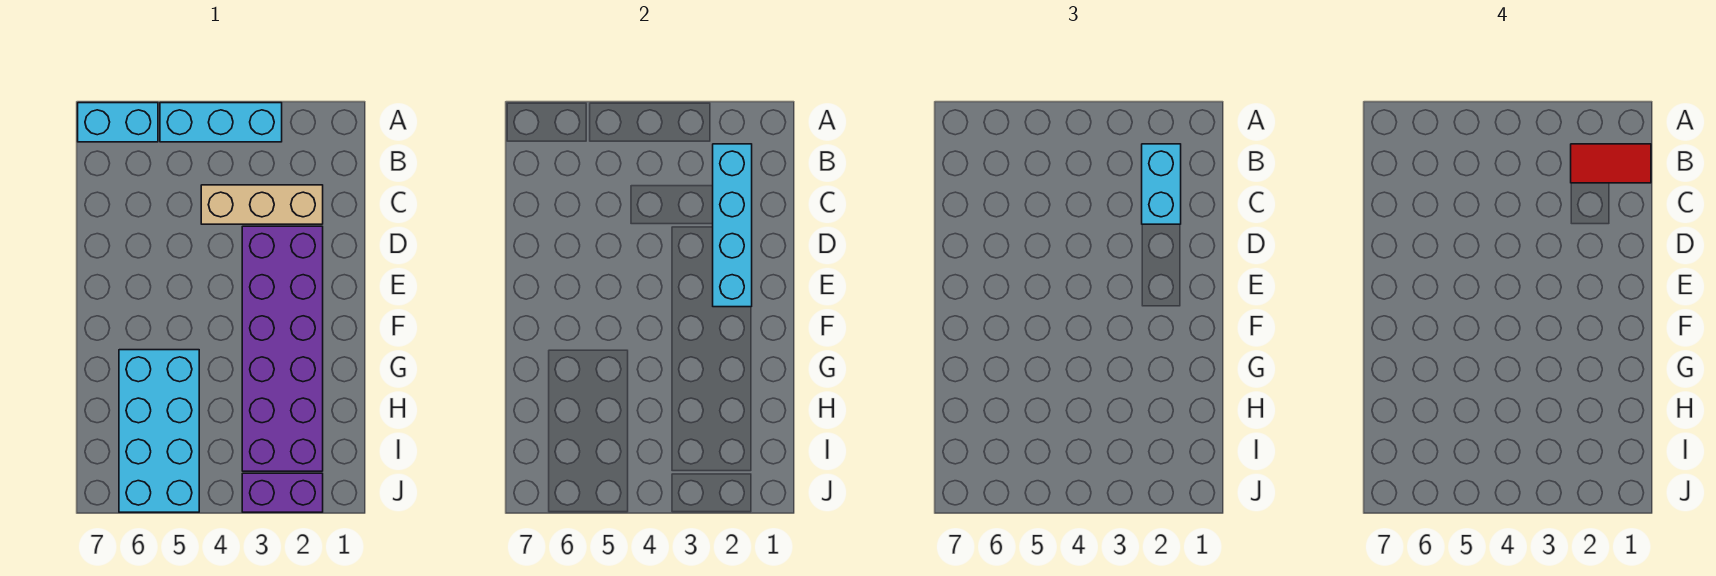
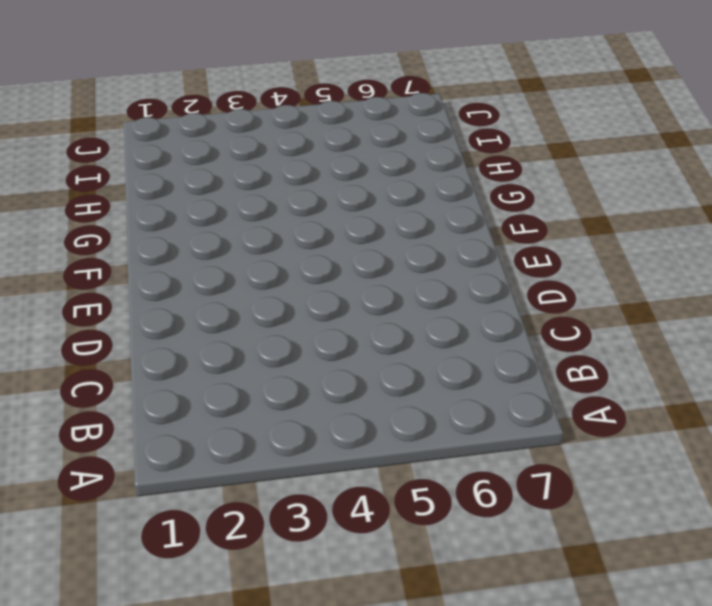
none -> cyan 1x3 brick [160,103,282,142]
none -> cyan 1x2 brick [78,103,158,142]

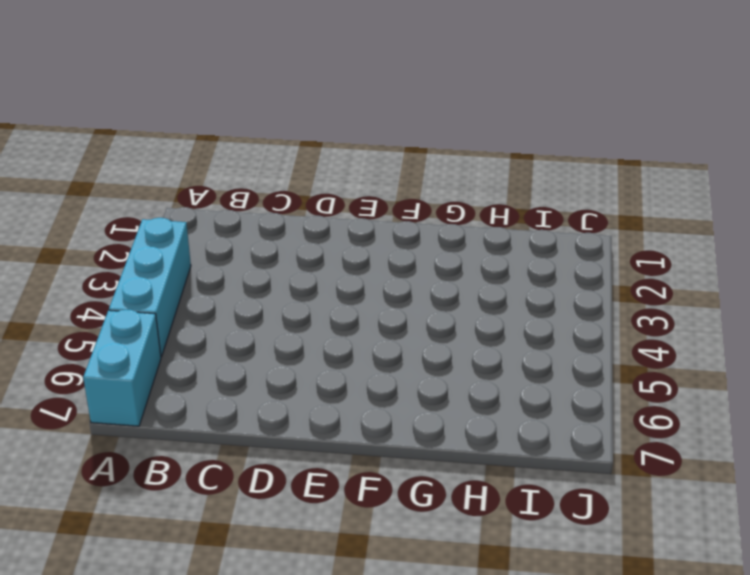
none -> tan 1x3 brick [201,185,323,224]
none -> purple 2x6 brick [242,226,323,471]

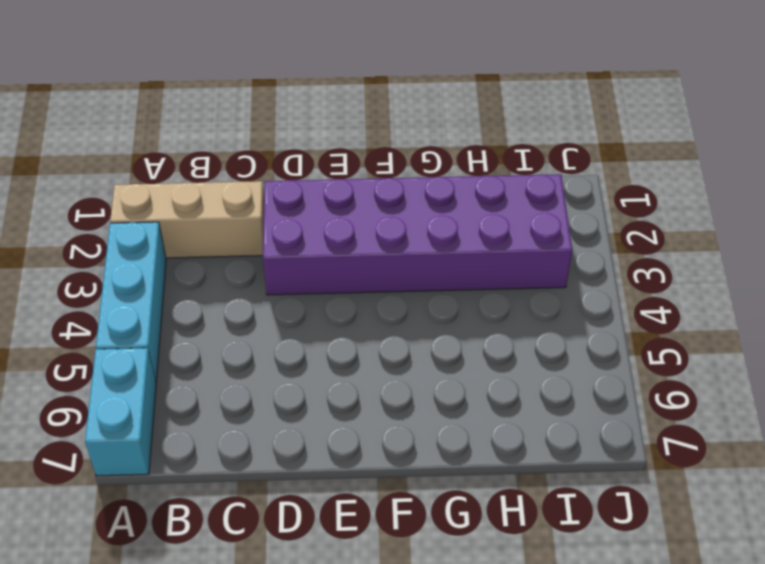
tan 1x3 brick [110,181,264,258] -> tan 1x3 brick turned to [201,185,323,224]
none -> cyan 2x4 brick [119,350,199,512]
none -> purple 1x2 brick [242,473,323,512]

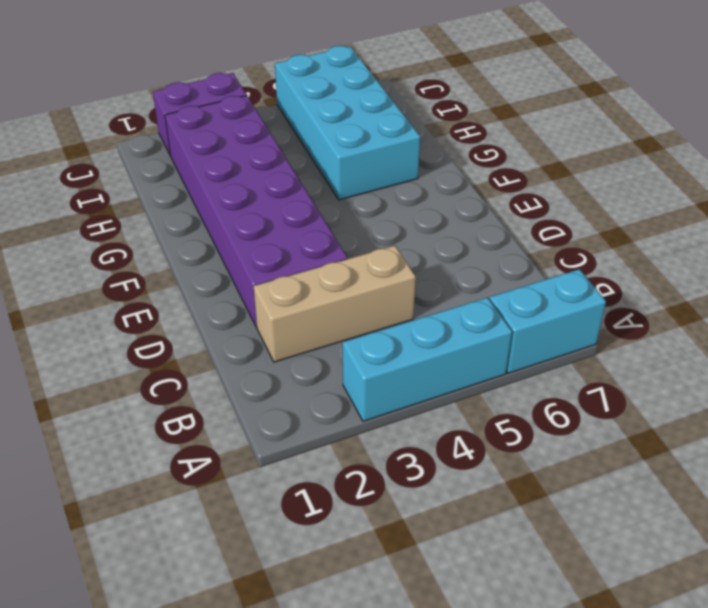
none -> cyan 1x4 brick [713,144,752,307]
none -> cyan 1x2 brick [1142,144,1181,224]

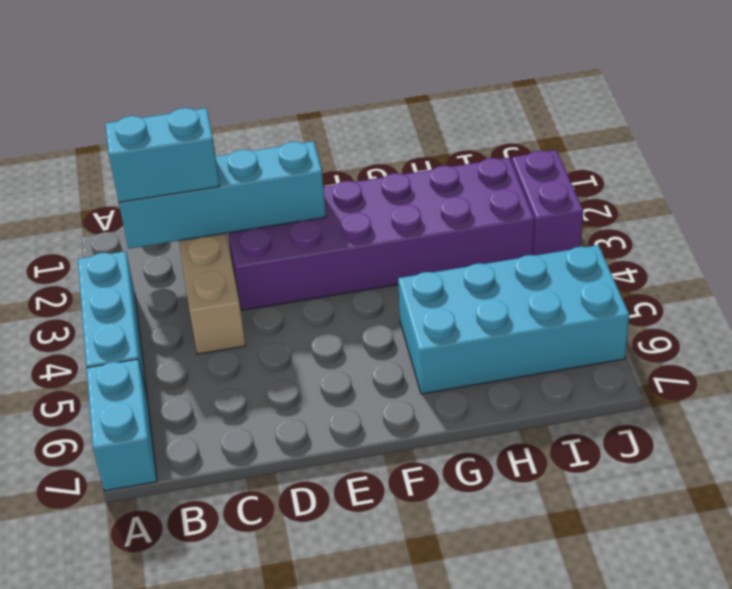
none -> red 1x2 tile [1571,144,1651,183]

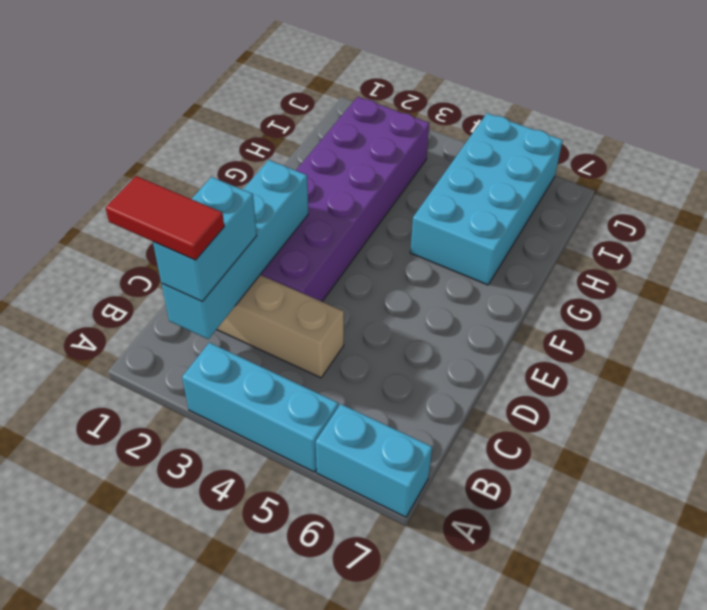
none -> purple 1x2 brick [242,473,323,512]

